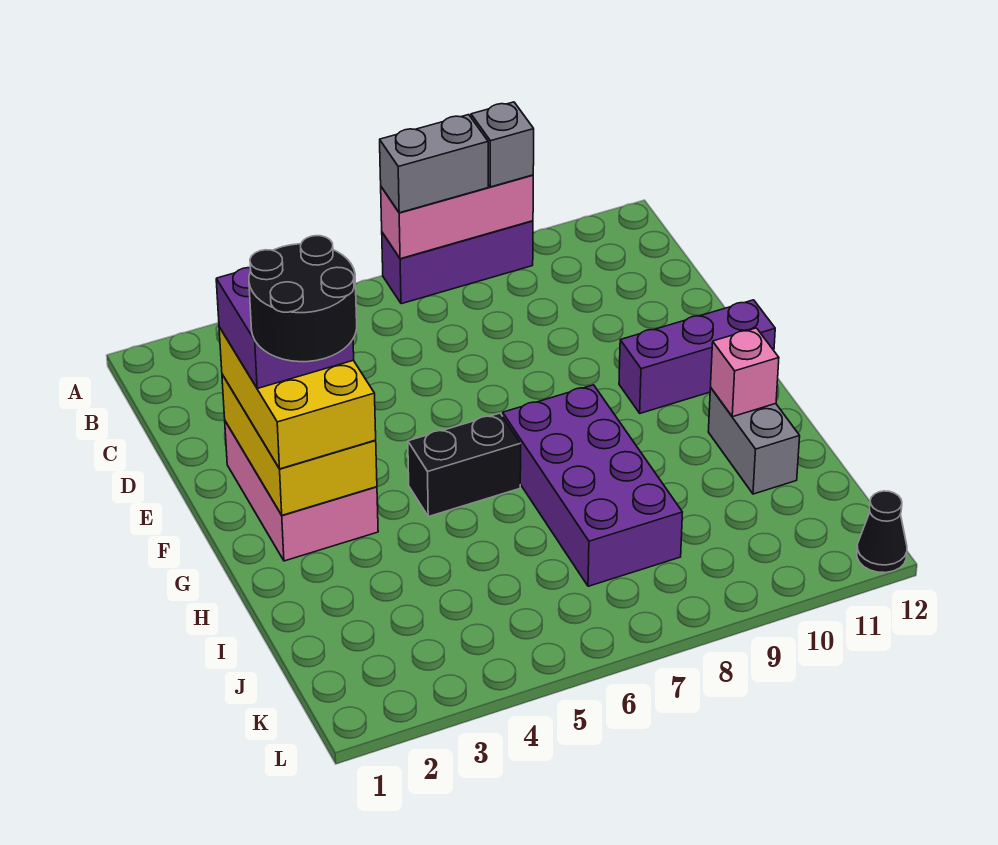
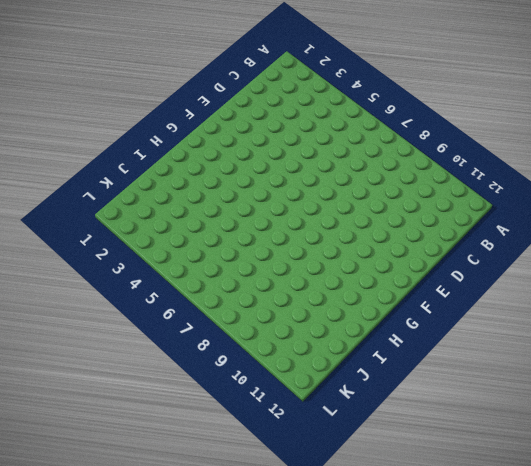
none -> purple 1x3 brick [382,221,533,304]
none -> pink 2x3 brick [225,421,378,561]
none -> purple 1x3 brick [619,300,775,413]

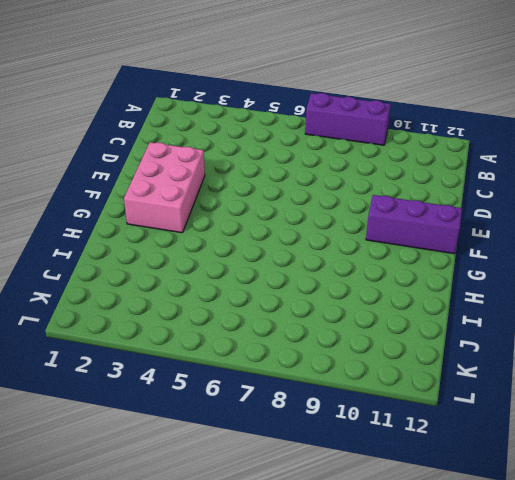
none -> black 1x2 brick [408,413,521,517]
none -> purple 2x4 brick [503,385,682,586]
none -> grey 1x2 brick [708,388,800,494]

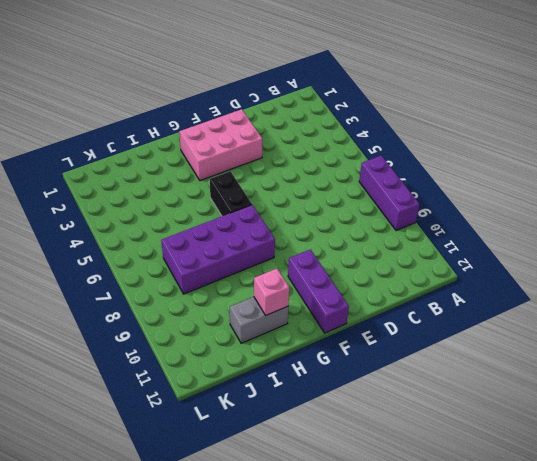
none -> black 1x1 cone [857,491,907,573]
none -> pink 1x3 brick [381,175,533,259]
none -> yellow 2x3 brick [222,375,377,515]

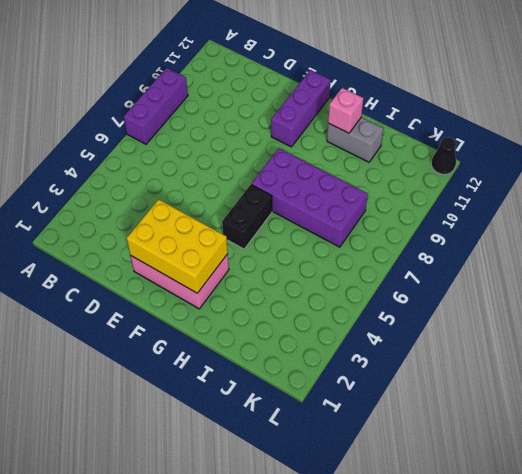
none -> pink 1x3 brick [381,175,533,259]
none -> grey 1x2 brick [380,115,488,213]
none -> grey 1x1 brick [471,102,534,187]

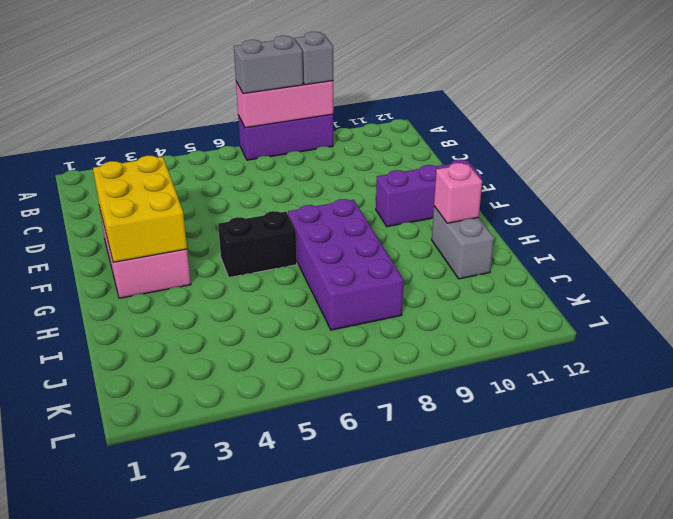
none -> black 1x1 cone [857,491,907,573]
none -> yellow 2x3 brick [219,327,376,469]
none -> purple 2x2 brick [216,268,354,388]

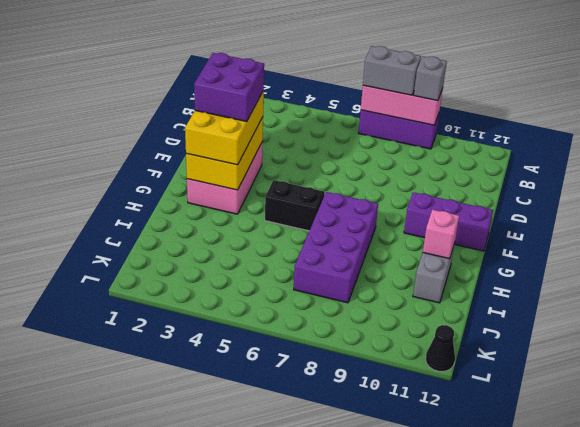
none -> black 2x2 round brick [249,236,357,362]

